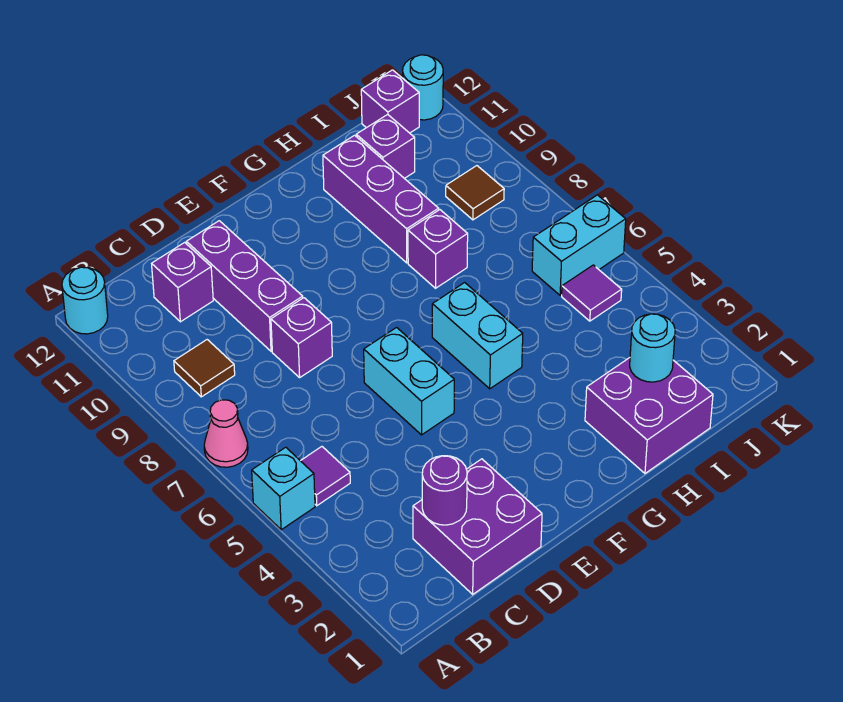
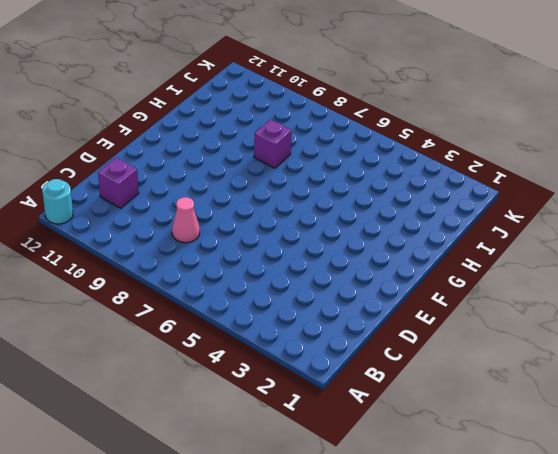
pink 1x1 cone [172,197,200,243] -> pink 1x1 cone moved to [204,400,248,467]
none -> cyan 1x1 brick [252,447,315,530]
none -> purple 1x1 tile [301,447,350,506]
none -> brown 1x1 tile [174,340,235,397]

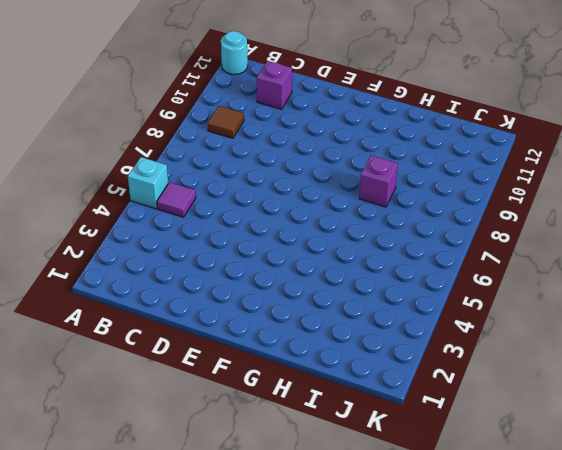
none -> pink 1x1 cone [204,400,248,467]
none -> purple 2x2 brick [413,459,542,594]
none -> purple 1x1 brick [271,298,332,378]

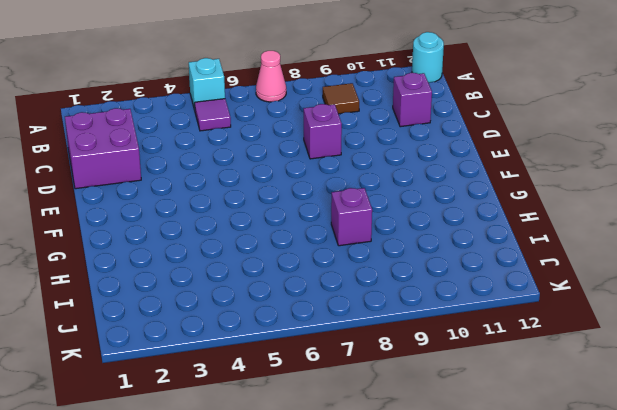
none -> purple 1x3 brick [186,221,303,351]
none -> cyan 1x2 brick [364,328,454,435]
none -> cyan 1x2 brick [432,282,523,389]

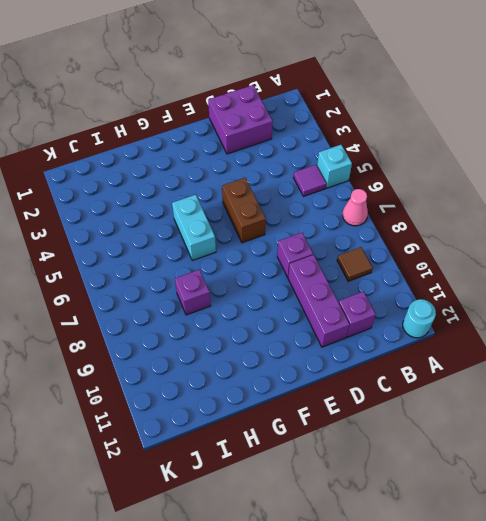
brown 1x2 brick [222,178,266,243] -> cyan 1x2 brick [364,328,454,435]
none -> purple 2x2 brick [585,358,713,473]
none -> purple 1x3 brick [323,135,439,263]
none -> purple 1x1 brick [356,114,415,178]

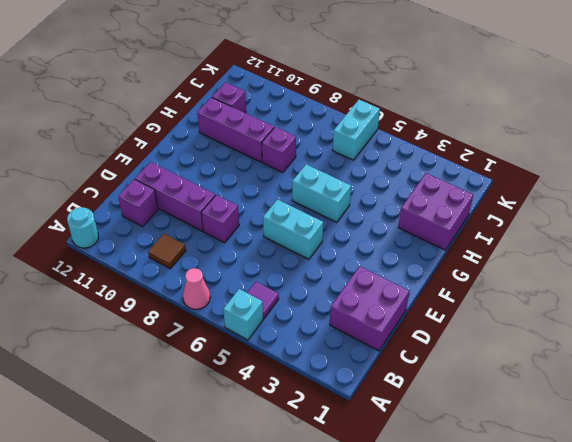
none -> purple 1x1 tile [562,265,622,321]
none -> brown 1x1 tile [446,166,504,220]
none -> purple 1x1 brick [361,70,419,133]

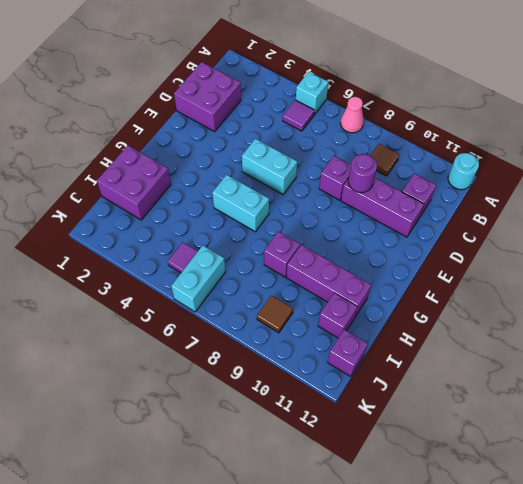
purple 1x1 round brick [348,154,377,193] -> purple 1x1 round brick moved to [422,456,467,525]
none -> cyan 1x1 round brick [403,55,443,120]
none -> cyan 1x1 round brick [630,314,675,382]

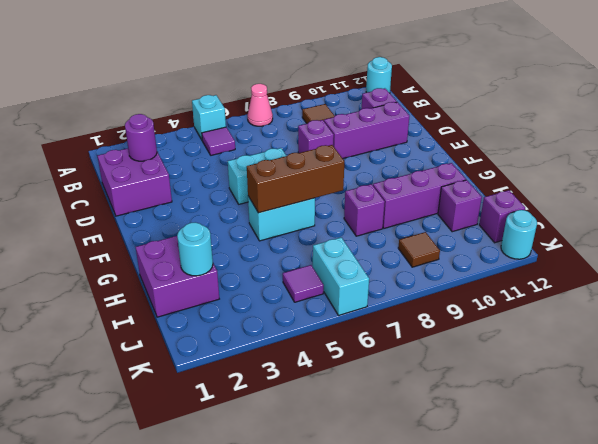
brown 1x3 brick [247,145,344,213] -> none

